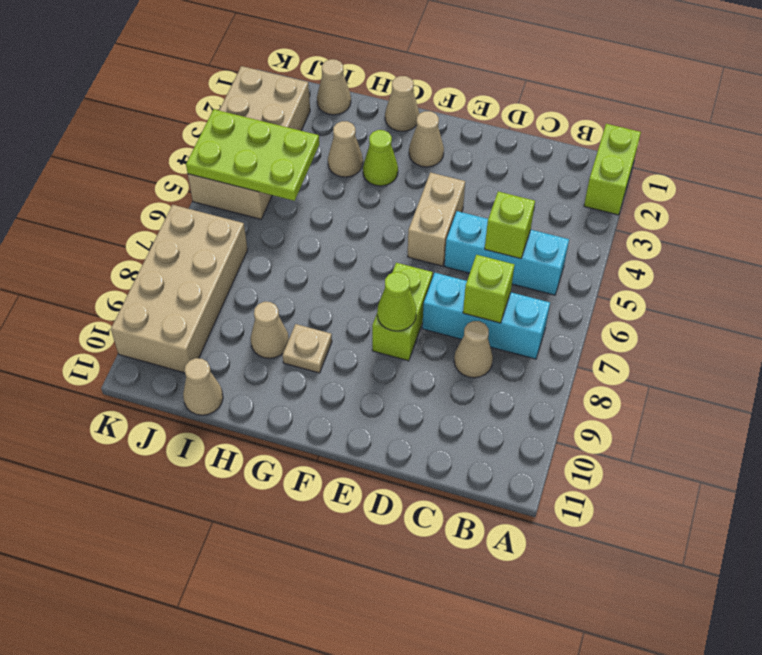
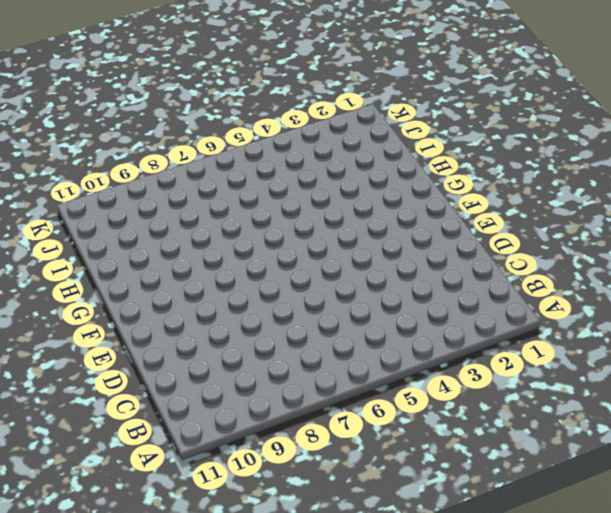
none -> lime 1x2 brick [584,124,641,215]
none -> cyan 1x3 brick [445,211,569,295]
none -> cyan 1x3 brick [422,273,550,359]

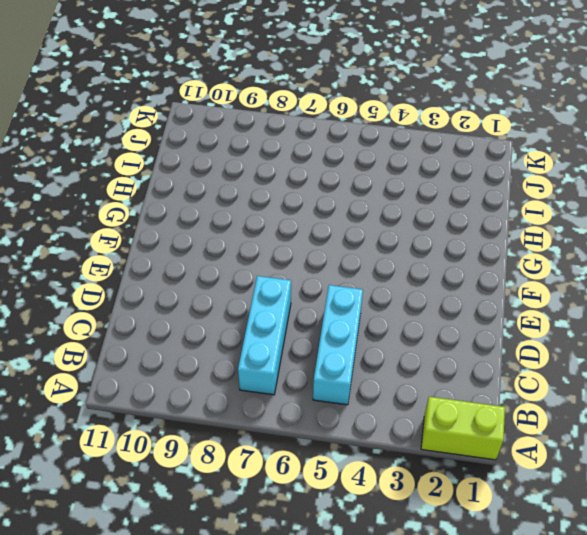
none -> tan 1x1 cone [454,321,493,378]
none -> tan 1x2 brick [408,172,465,266]
none -> lime 1x2 brick [372,263,433,361]

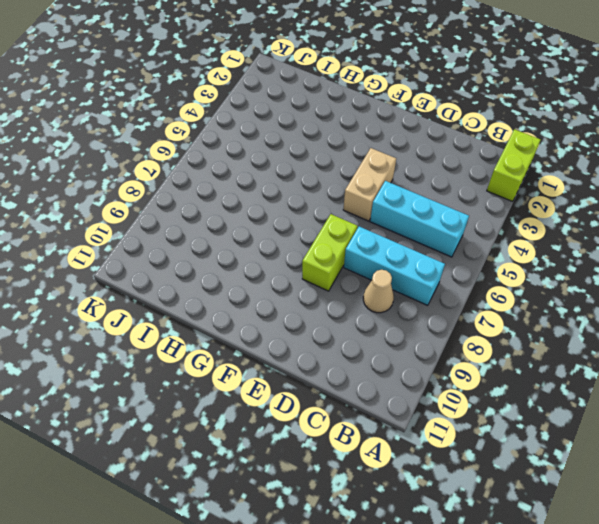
none -> tan 1x1 cone [409,111,444,167]
none -> tan 1x1 cone [385,76,419,131]
none -> lime 1x1 cone [363,130,398,186]

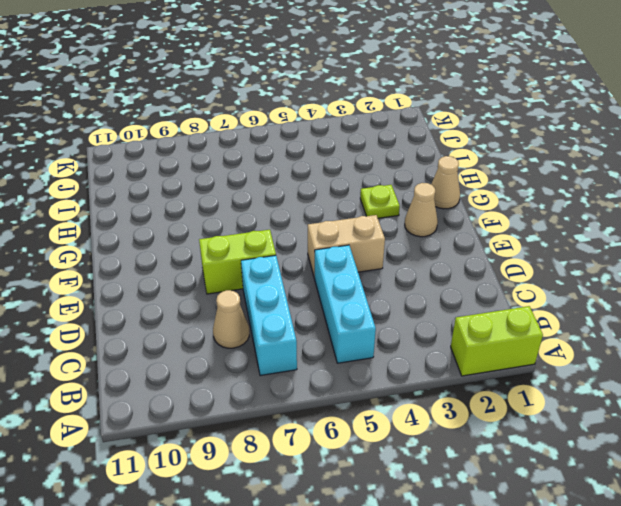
lime 1x1 plate [360,185,400,218] -> lime 1x1 cone [363,130,398,186]
none -> tan 1x1 plate [282,324,332,373]
none -> tan 1x1 cone [328,121,363,177]
none -> tan 1x1 cone [250,302,289,358]

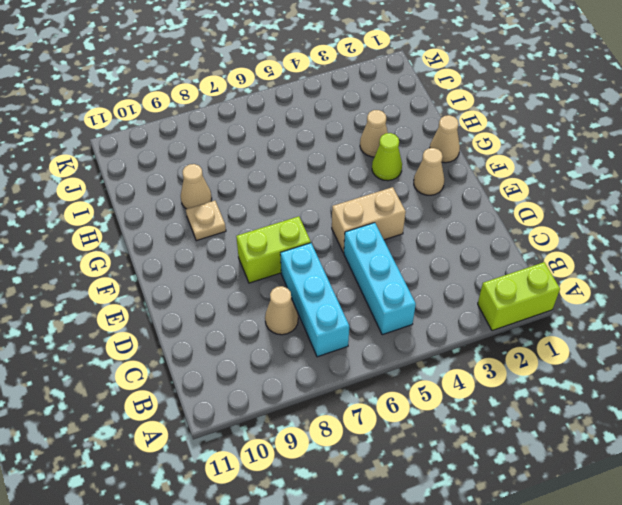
none -> tan 1x1 cone [317,59,351,115]
none -> tan 1x1 cone [183,358,223,415]
none -> tan 2x4 brick [188,66,310,219]

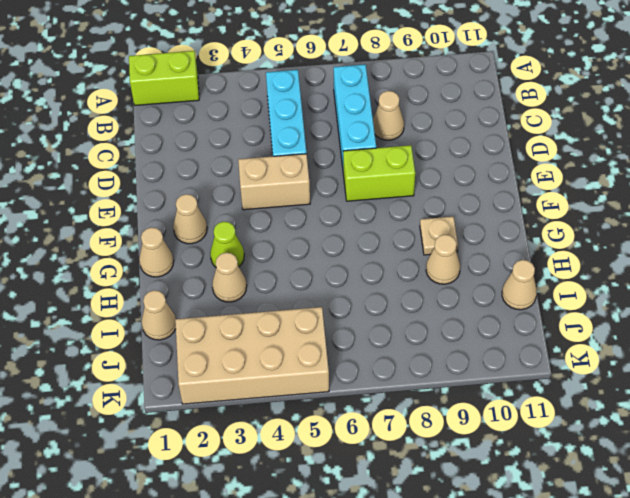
none -> tan 2x4 brick [111,205,248,373]
none -> lime 1x1 brick [485,192,535,259]
none -> lime 1x1 brick [463,255,514,323]

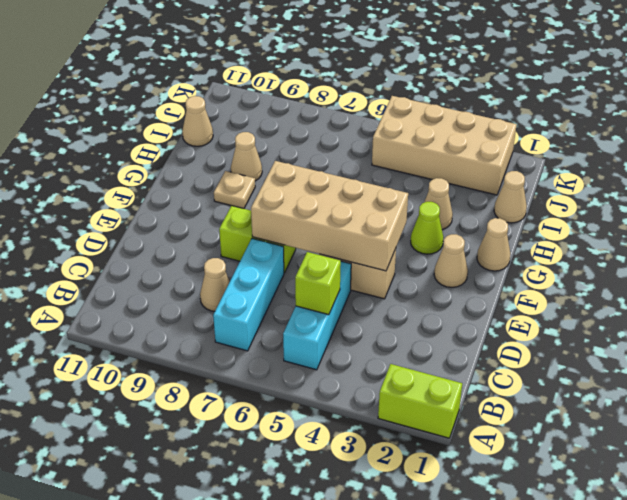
tan 2x4 brick [251,161,408,271] -> tan 2x4 brick moved to [111,205,248,373]
none -> lime 1x1 brick [463,255,514,323]
none -> lime 1x1 cone [377,272,416,331]
none -> lime 2x3 plate [186,109,319,201]

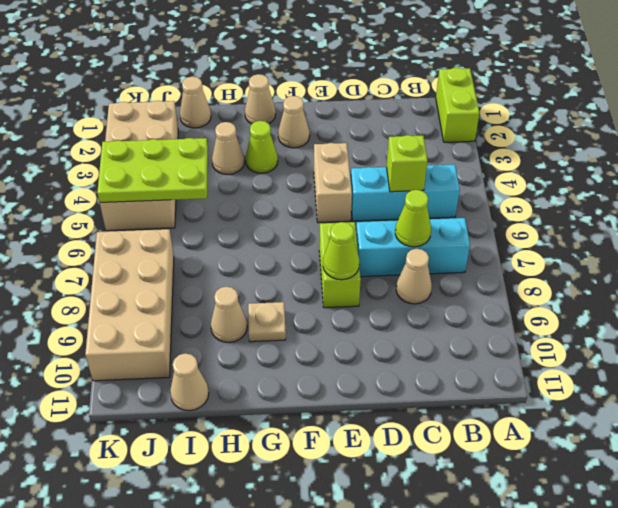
lime 1x1 cone [395,190,431,247] -> lime 1x1 brick [463,255,514,323]

